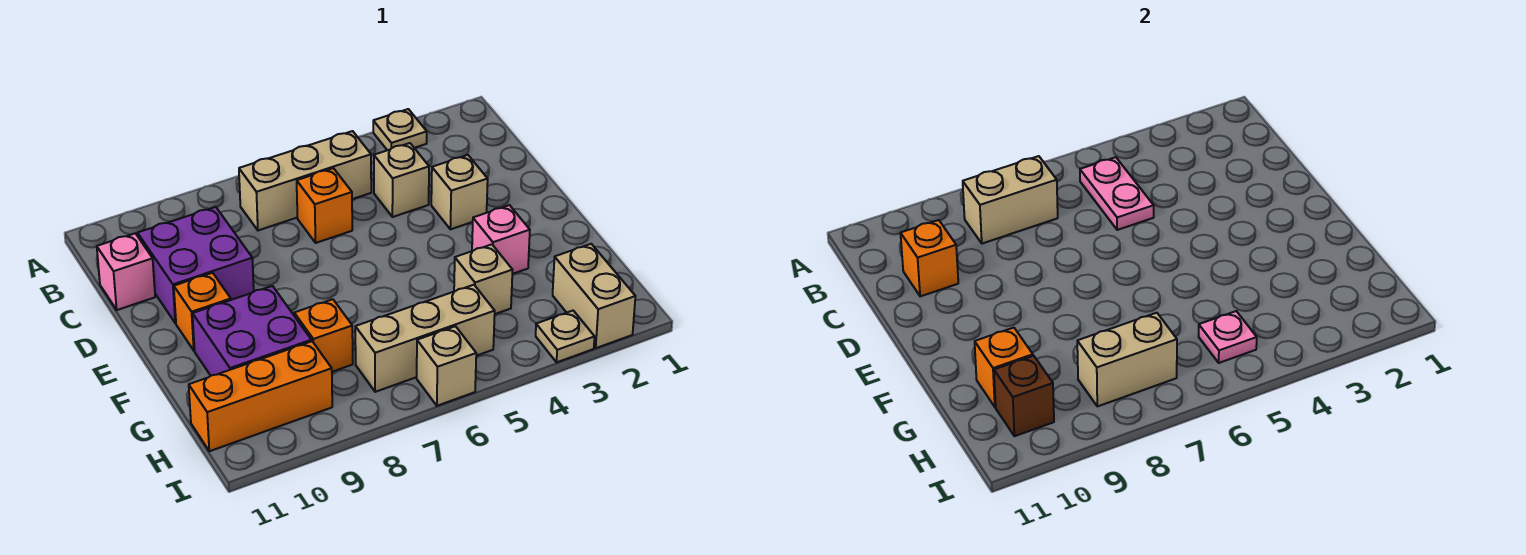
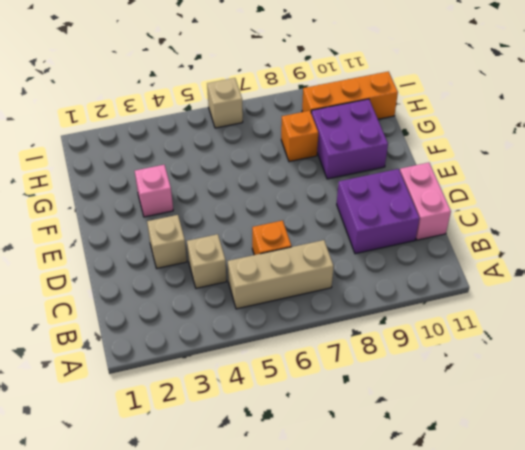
pink 1x2 brick [400,163,451,240] -> pink 1x1 brick [97,233,155,310]
none -> tan 1x1 plate [373,109,427,150]
none -> orange 1x1 brick [174,273,231,351]
none -> tan 1x1 brick [454,244,513,314]

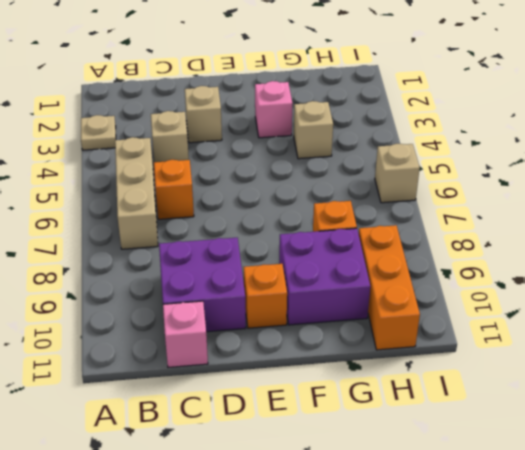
none -> tan 1x2 brick [553,244,635,348]
none -> tan 1x3 brick [355,285,495,392]
none -> tan 1x1 plate [536,311,595,362]

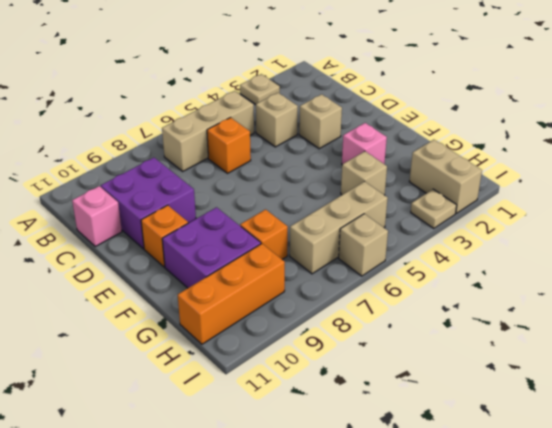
none -> pink 1x2 plate [1080,157,1154,230]
none -> tan 1x2 brick [963,156,1058,244]
none -> orange 1x1 brick [900,220,958,296]

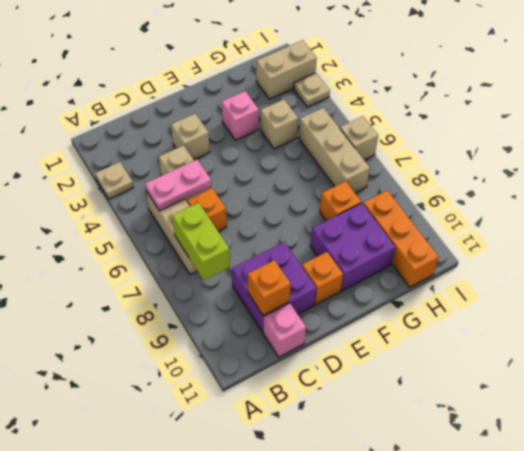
lime 1x2 brick [172,203,230,280] -> tan 1x2 brick [963,156,1058,244]
none -> orange 1x1 brick [975,328,1033,407]
none -> pink 1x1 plate [1199,311,1257,363]
none -> tan 1x2 brick [1077,313,1177,406]

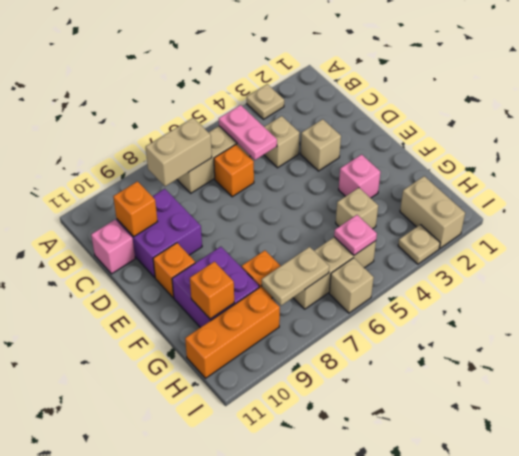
tan 1x2 plate [262,247,329,306] -> tan 1x2 brick [1077,313,1177,406]
none -> brown 1x1 brick [994,356,1054,436]

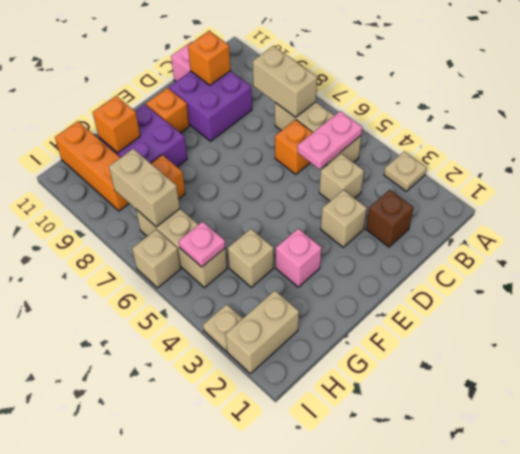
brown 1x1 brick [366,190,414,247] -> brown 1x1 brick moved to [994,356,1054,436]

